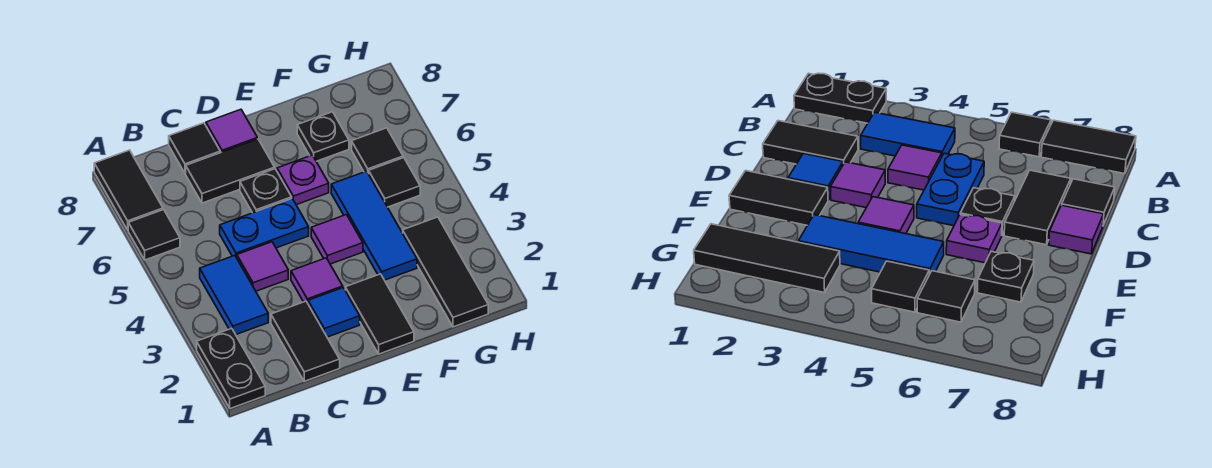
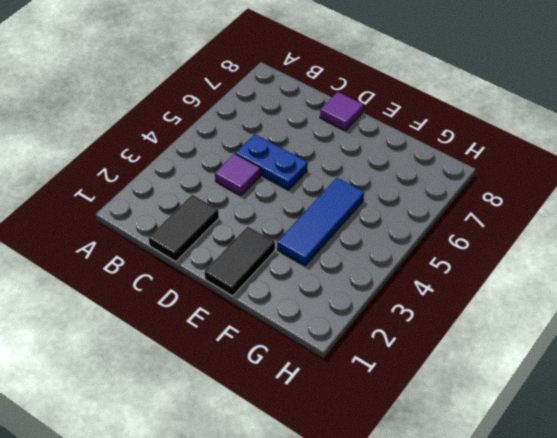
none -> black 1x2 plate [197,328,265,409]
none -> black 1x1 tile [128,210,180,260]
none -> black 1x2 tile [94,150,163,230]

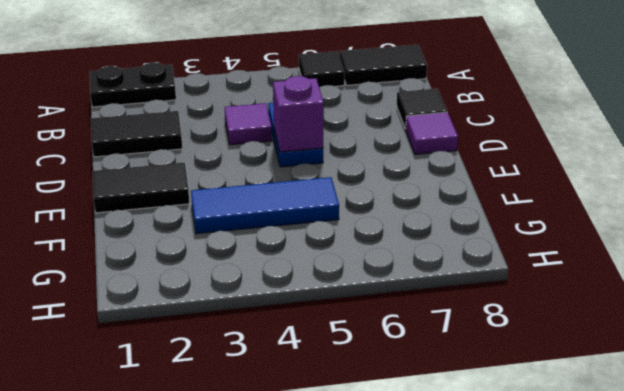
purple 1x1 brick [273,76,324,152] -> none
none -> blue 1x2 tile [200,255,268,334]
none -> black 1x2 tile [186,139,275,203]
none -> blue 1x1 tile [308,288,360,337]

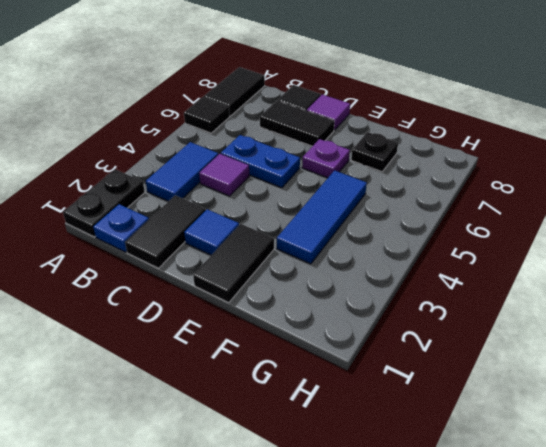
blue 1x1 plate [93,204,149,252] -> none
none -> purple 1x1 tile [291,258,343,303]
none -> black 1x1 plate [240,169,292,213]
none -> purple 1x1 tile [311,215,363,264]

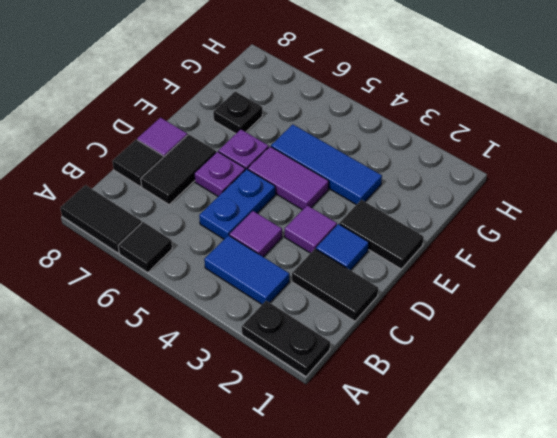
purple 1x1 plate [194,152,245,196] -> black 1x1 plate [240,169,292,213]
purple 1x2 tile [248,147,329,210] -> purple 1x1 tile [311,215,363,264]
none -> black 1x3 tile [403,217,488,327]
none -> black 1x1 tile [369,158,420,207]
none -> black 1x1 tile [352,128,403,174]

